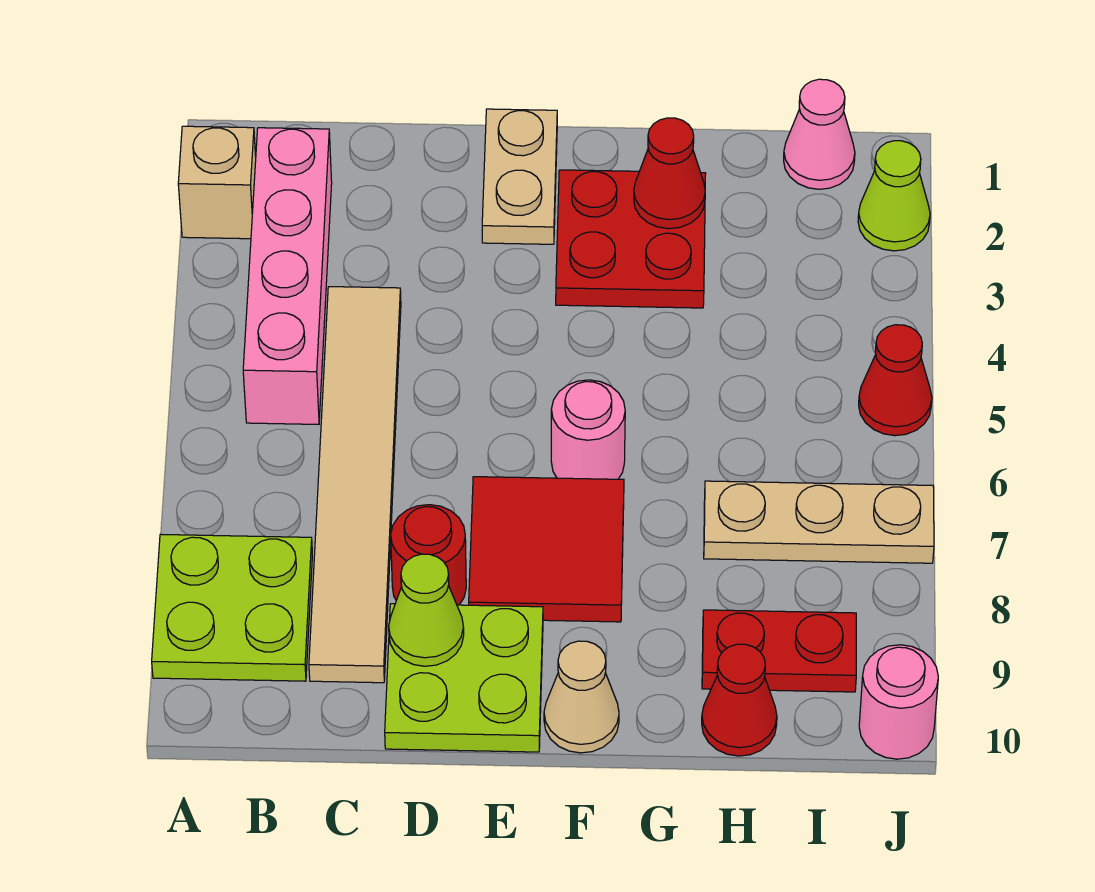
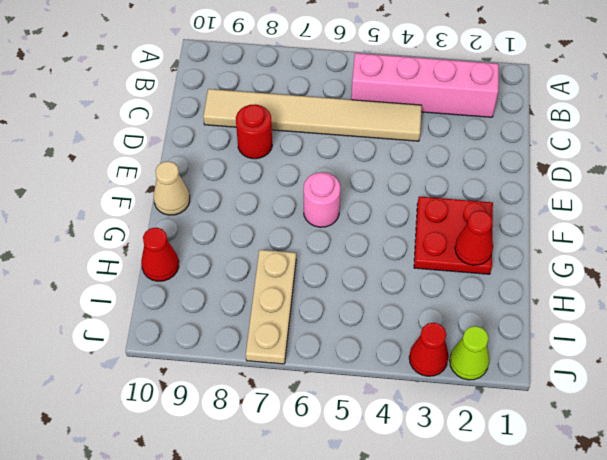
red 1x1 cone [409,323,448,376] -> red 1x1 cone moved to [859,325,932,436]
none -> tan 1x1 brick [178,126,256,239]
none -> lime 2x2 plate [152,534,312,681]
none -> lime 2x2 plate [385,604,543,752]

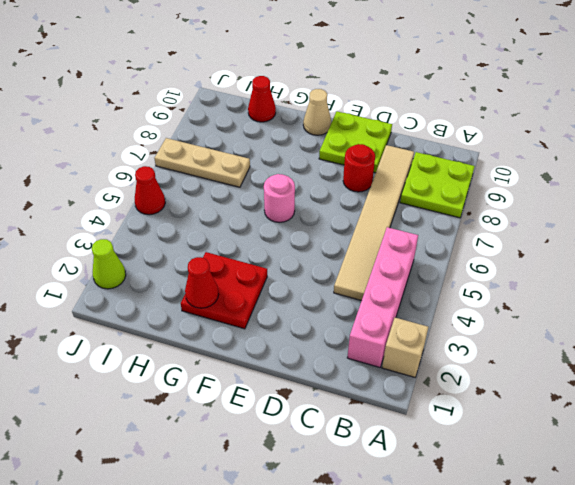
none -> tan 1x2 plate [482,109,557,244]
none -> red 2x2 tile [469,477,624,622]
none -> red 1x2 plate [702,610,856,692]

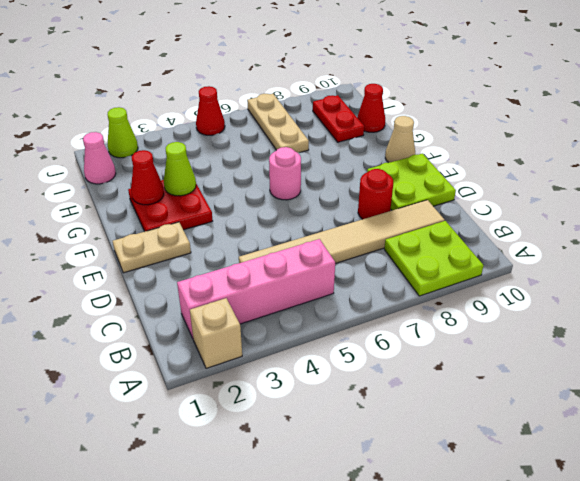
lime 1x1 cone [164,142,196,196] -> lime 1x1 cone moved to [389,554,464,666]
none -> red 2x2 tile [469,477,624,622]
none -> pink 1x1 round brick [859,645,938,759]

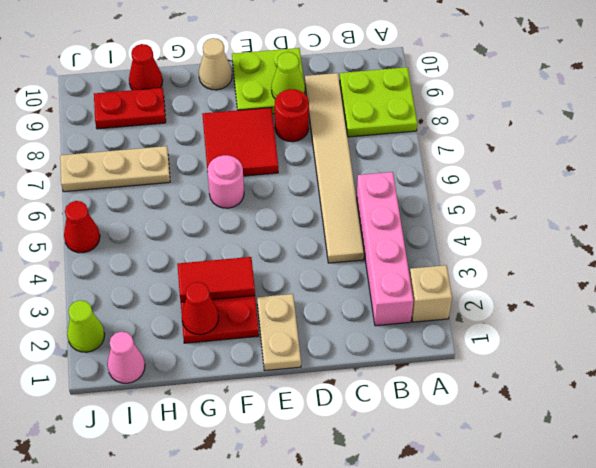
red 1x2 tile [177,257,255,302] -> none
none -> pink 1x1 round brick [859,645,938,759]

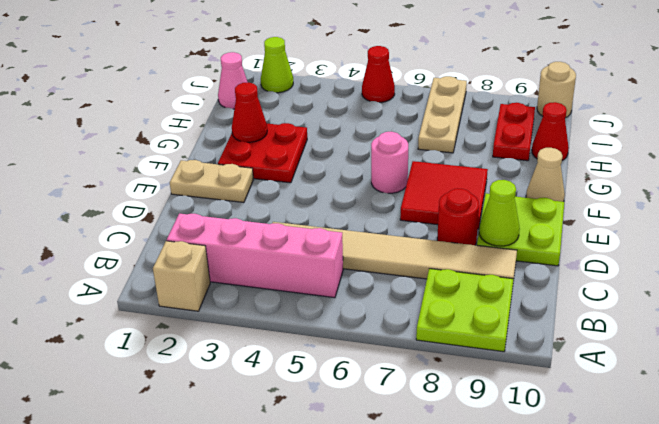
tan 1x1 round brick [537,62,576,117] -> pink 1x1 round brick [859,645,938,759]

